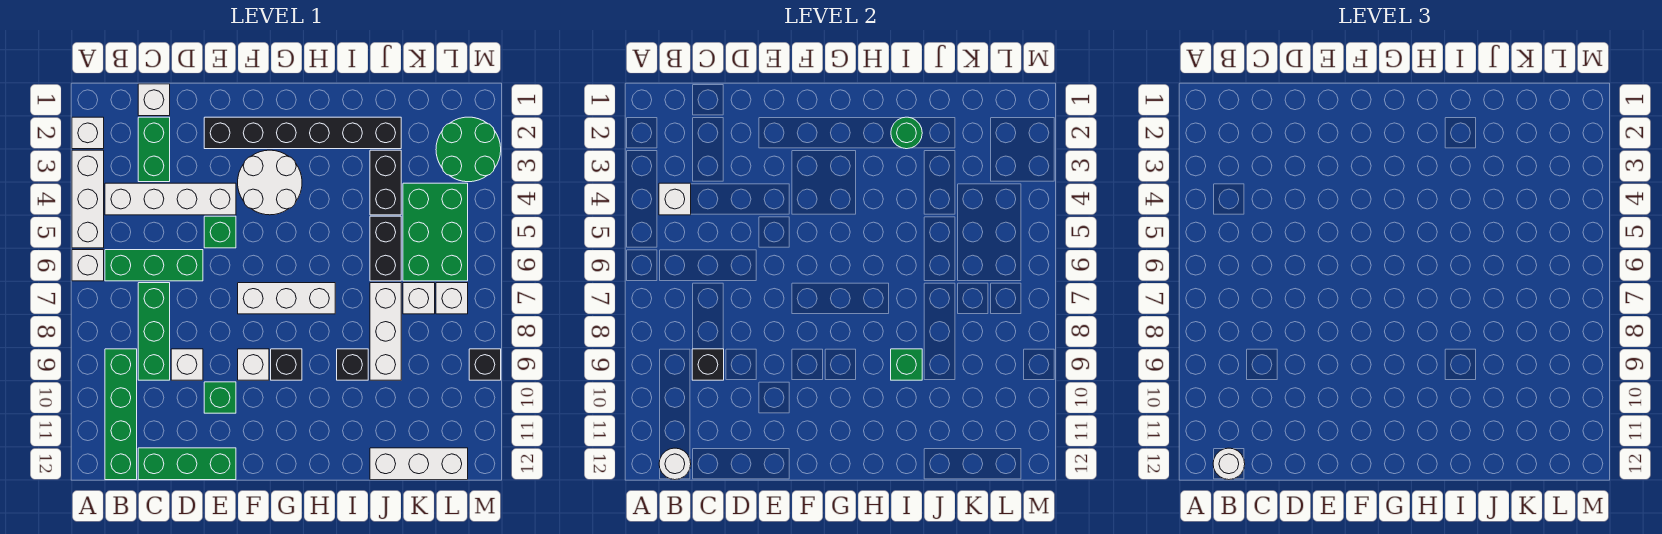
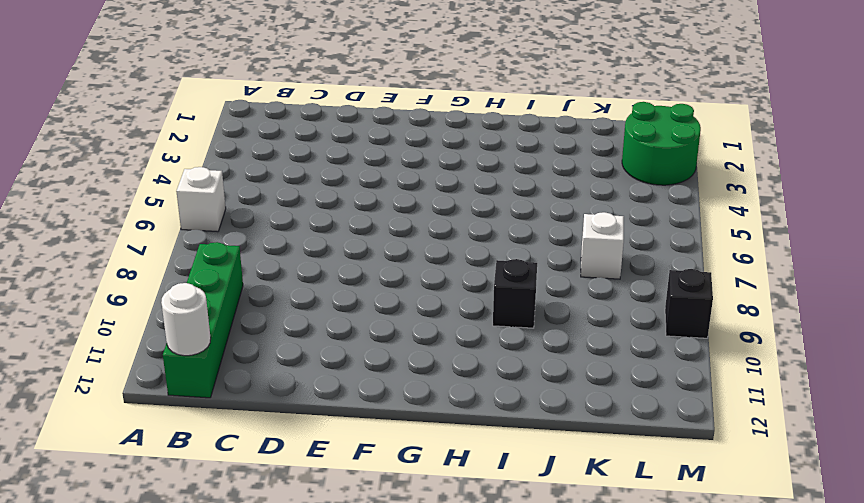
none -> white 1x1 brick [72,117,104,149]
none -> white 1x3 brick [72,150,104,248]
none -> white 1x4 brick [105,183,236,215]
none -> green 1x3 brick [105,250,203,281]

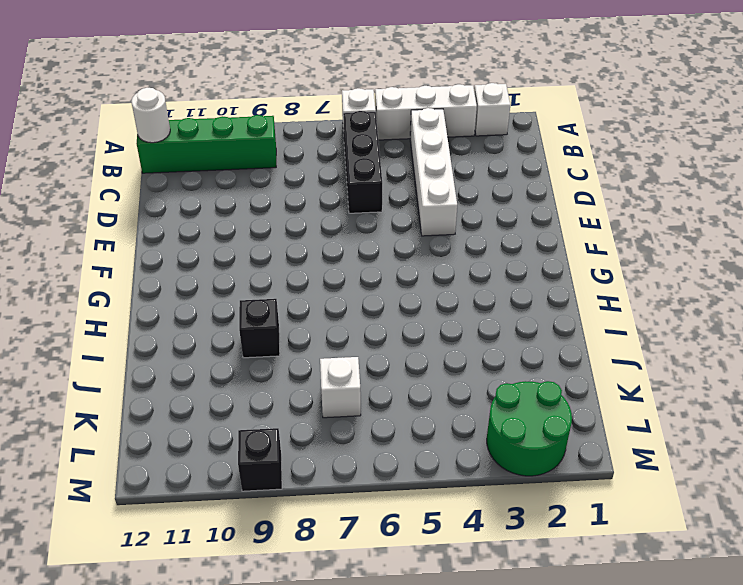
black 1x3 brick [343,111,382,213] -> green 1x3 brick [105,250,203,281]
none -> white 1x1 brick [138,84,170,116]
none -> green 1x2 brick [138,117,170,182]
none -> green 1x3 brick [138,283,170,380]
none -> green 1x3 brick [138,448,236,480]

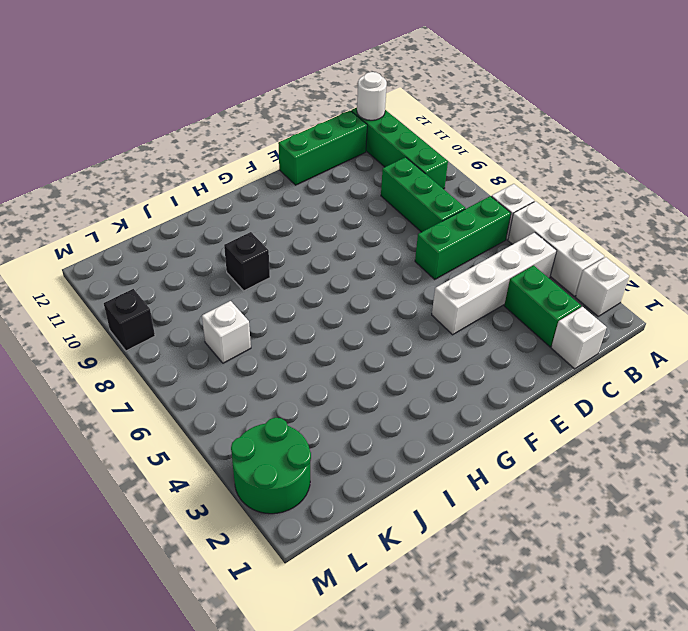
none -> white 1x1 brick [171,349,203,380]
none -> black 1x6 brick [204,117,401,149]
none -> green 1x1 brick [204,216,236,248]
none -> green 1x1 brick [204,382,236,413]

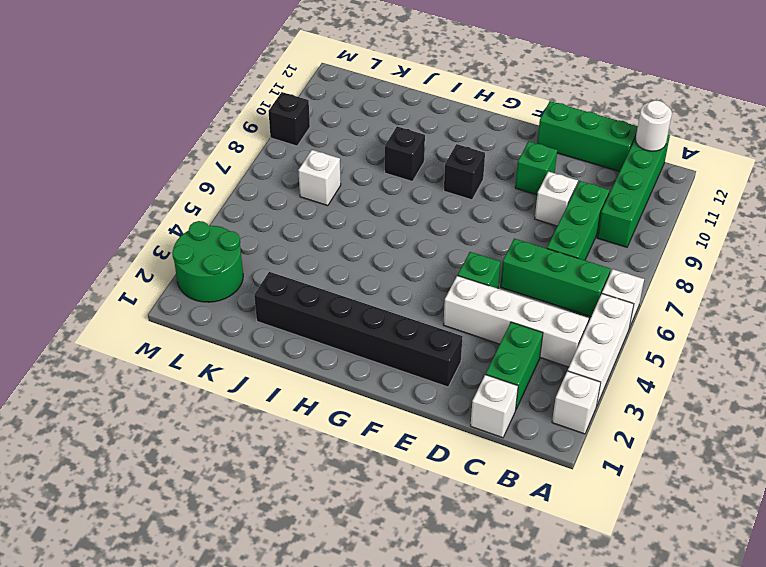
none -> white 2x2 round brick [238,150,302,215]
none -> white 1x3 brick [238,283,335,314]
none -> white 1x1 brick [238,349,269,380]
none -> black 1x2 brick [370,150,401,215]

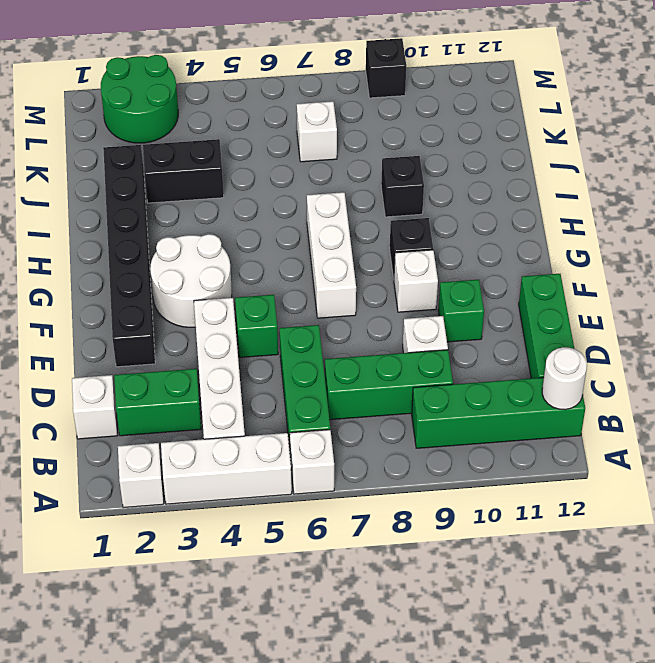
none -> black 1x2 brick [370,216,401,281]
none -> white 1x3 brick [370,283,401,380]
none -> white 1x3 brick [370,448,468,480]
none -> green 2x3 brick [403,183,468,281]

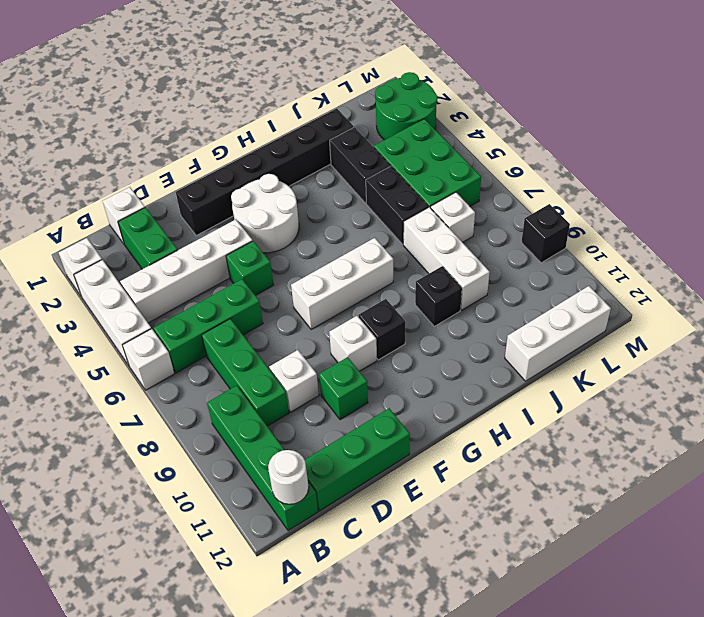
none -> white 1x1 brick [436,283,468,314]
none -> white 1x1 brick [659,183,691,215]
none -> black 1x1 brick [692,349,724,380]
none -> green 1x1 round brick [891,117,922,149]

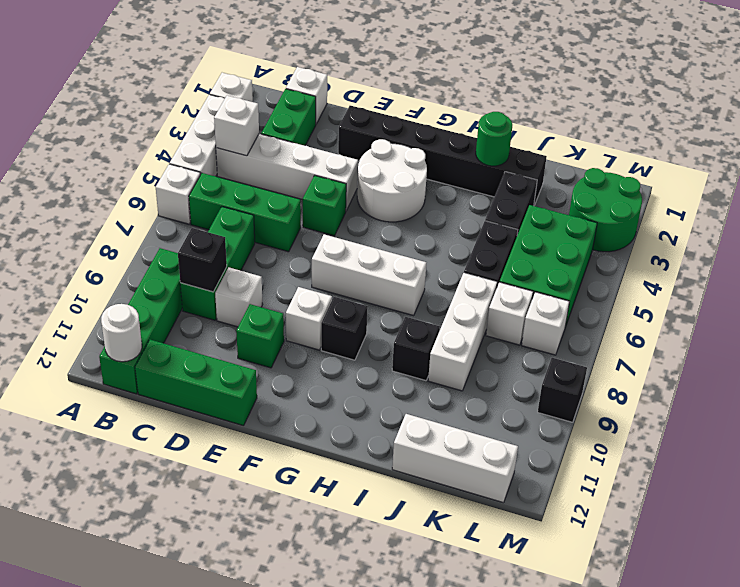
none -> green 1x1 brick [891,349,922,380]
none -> white 1x1 round brick [1213,448,1245,480]

